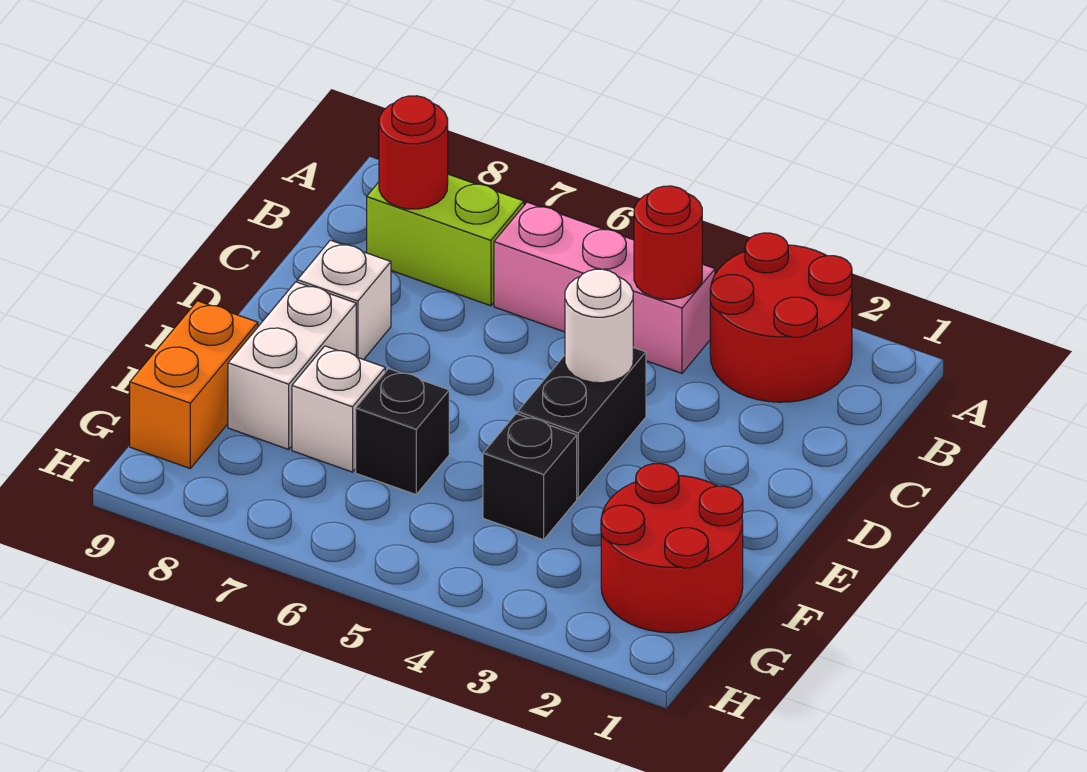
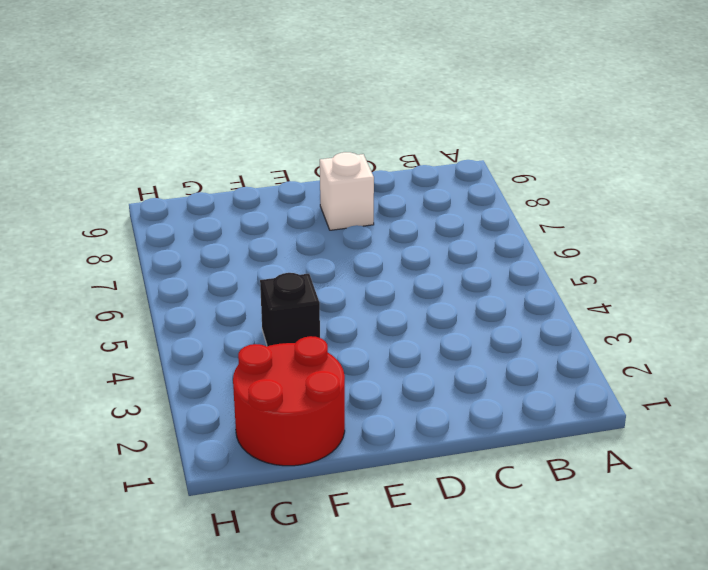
none -> red 2x2 round brick [710,233,852,402]
none -> pink 1x3 brick [494,202,715,373]
none -> lime 1x2 brick [367,174,524,306]

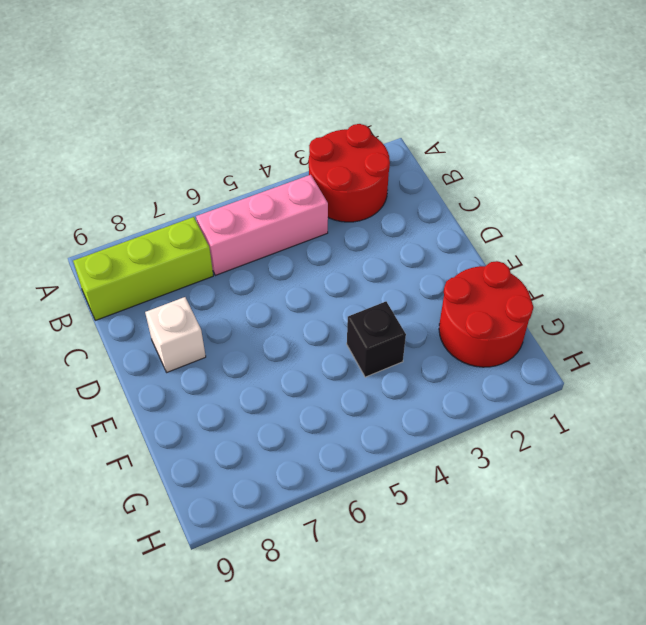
lime 1x3 brick [73,217,213,320] -> lime 1x2 brick [367,174,524,306]
none -> black 1x2 brick [518,347,646,498]
none -> white 1x2 brick [228,282,356,449]
none -> black 1x1 brick [356,369,449,495]

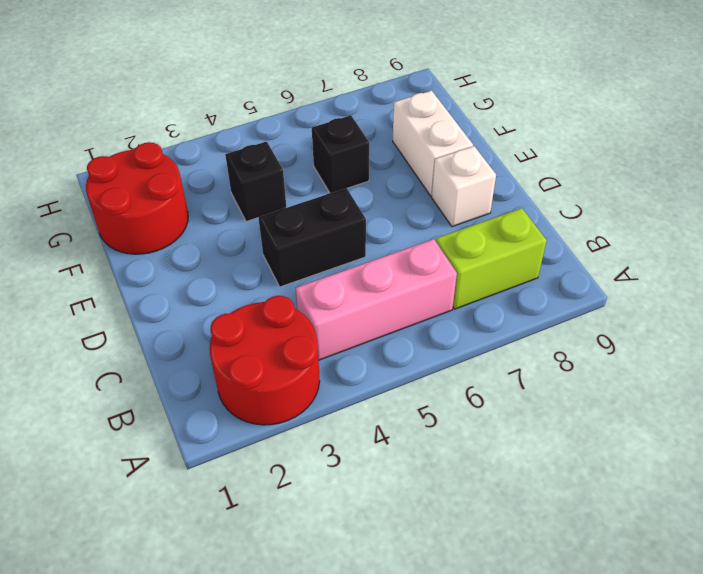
black 1x2 brick [258,188,366,287] -> black 1x2 brick turned to [518,347,646,498]
none -> white 1x1 brick [292,346,385,472]
none -> orange 1x2 brick [130,301,258,468]
none -> red 1x1 round brick [634,186,702,299]

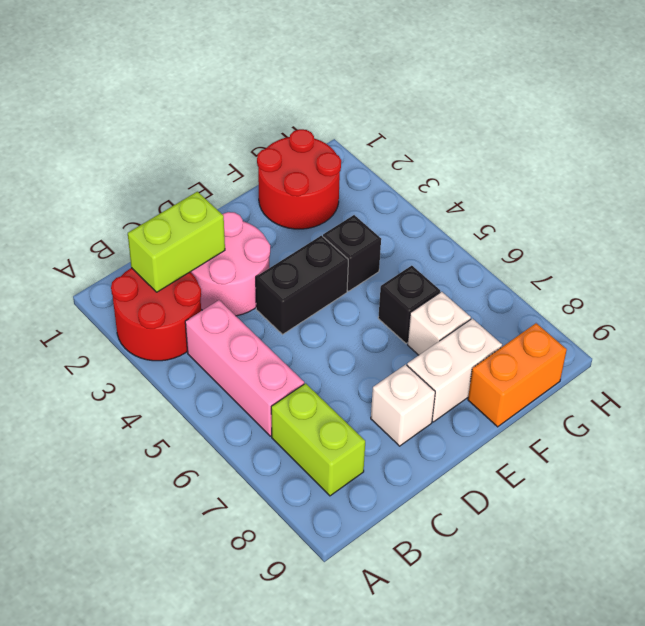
lime 1x2 brick [128,192,225,292] -> none
pink 2x2 round brick [191,212,270,316] -> none
none -> red 1x1 round brick [634,186,702,299]
none -> red 1x1 round brick [379,96,448,209]
none -> white 1x1 round brick [565,269,633,383]

